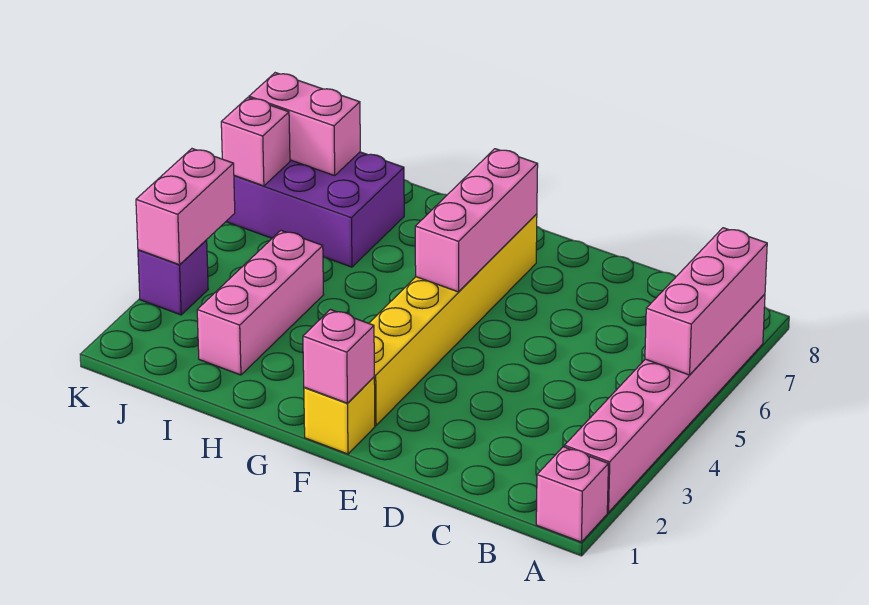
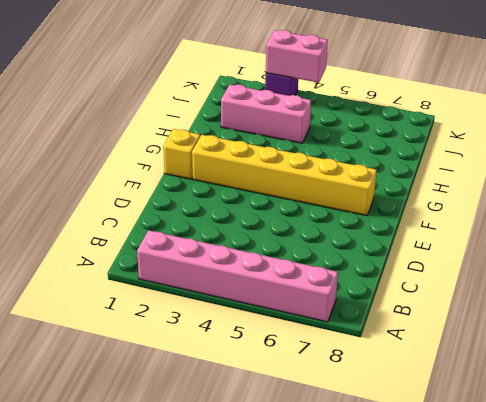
none -> pink 1x1 brick [536,447,608,542]
none -> purple 2x3 brick [226,152,404,267]
none -> pink 1x3 brick [645,228,767,375]

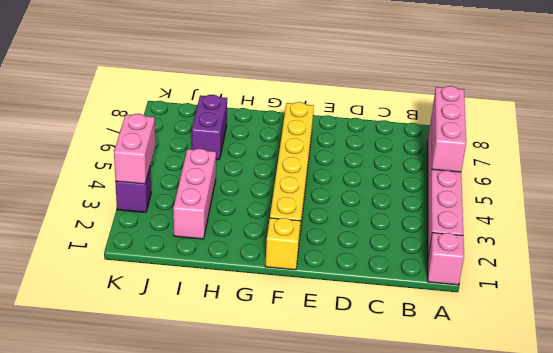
purple 1x2 brick [192,95,227,160] -> purple 2x3 brick [226,152,404,267]
none -> pink 1x1 brick [303,309,374,403]
none -> pink 1x3 brick [415,149,538,292]
none -> pink 1x2 brick [249,73,360,176]

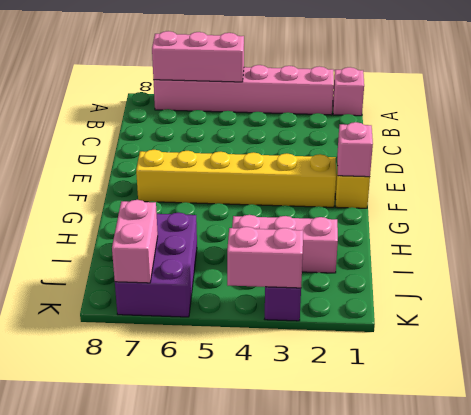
none -> pink 1x3 brick [415,149,538,292]
none -> pink 1x1 brick [221,98,290,186]

